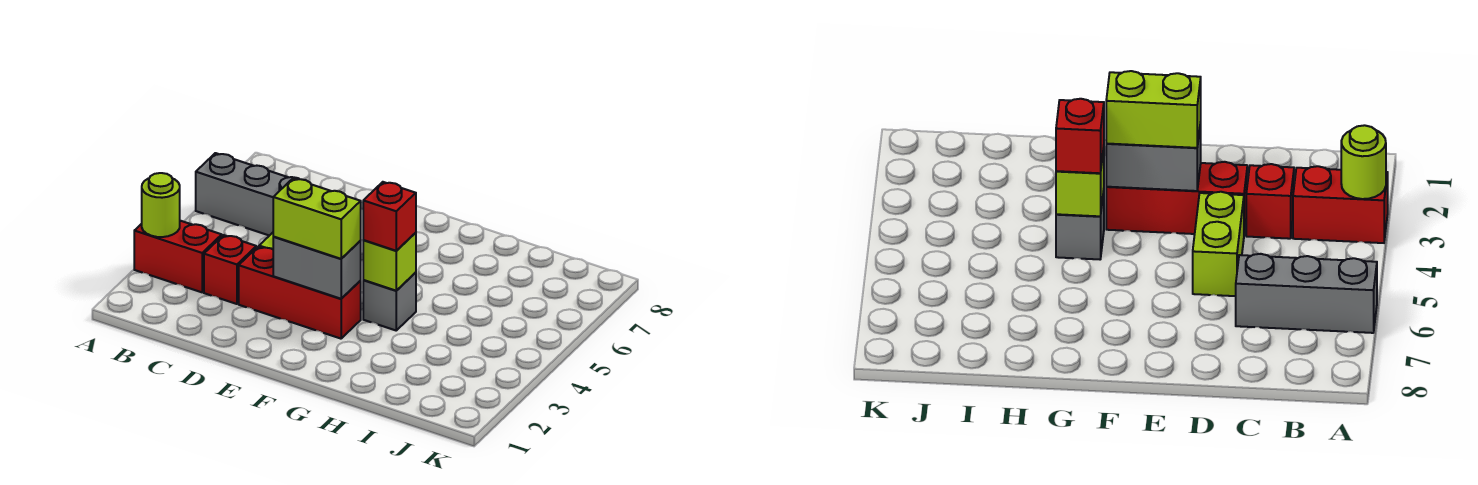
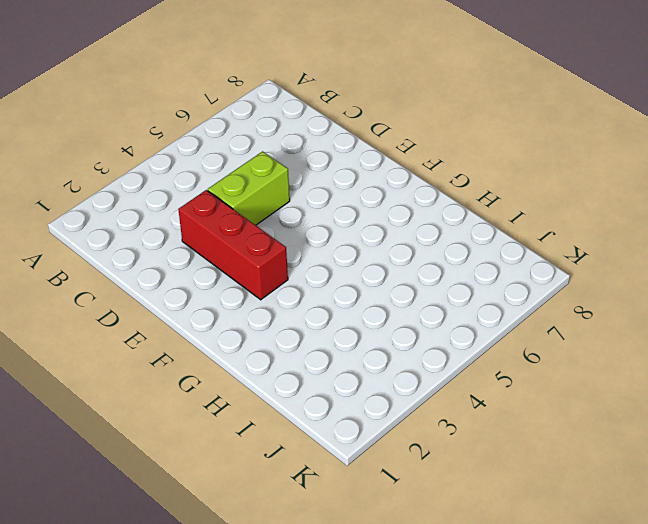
none -> red 1x2 brick [134,221,222,292]
none -> grey 1x3 brick [196,153,299,236]

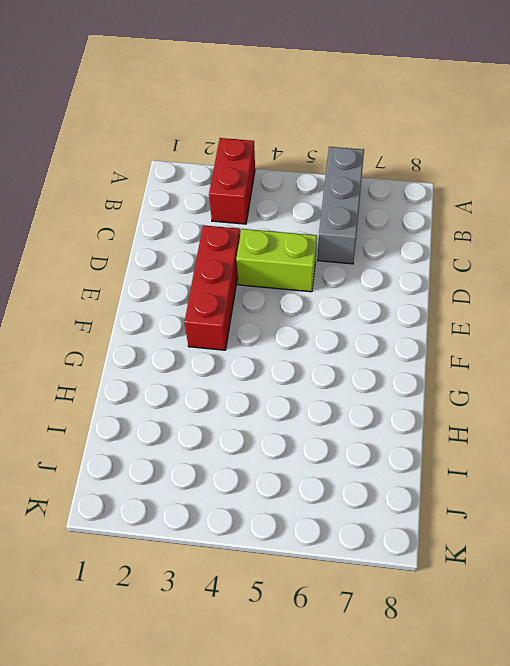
none -> red 1x1 brick [204,235,256,304]
none -> grey 1x1 brick [363,273,416,330]

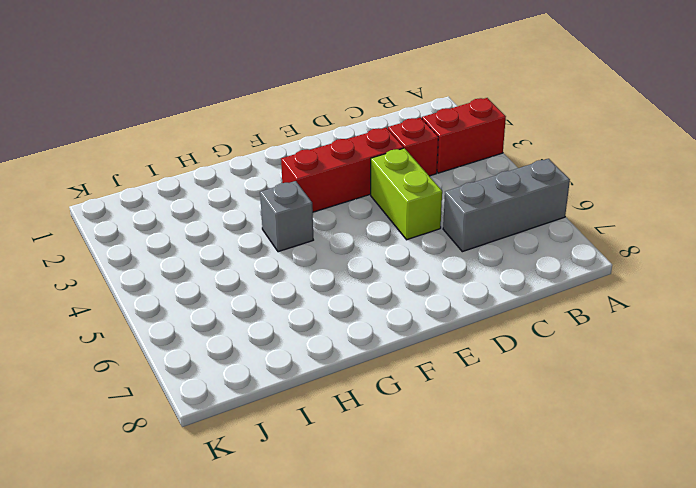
none -> lime 1x1 round brick [142,173,180,237]
none -> grey 1x2 brick [273,237,361,299]

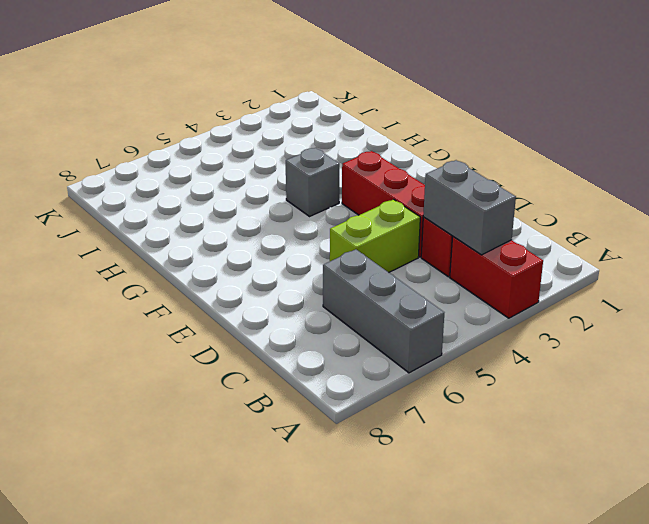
grey 1x2 brick [423,160,516,255] -> grey 1x2 brick moved to [273,237,361,299]
none -> lime 1x1 round brick [142,173,180,237]
none -> lime 1x1 brick [363,233,416,291]

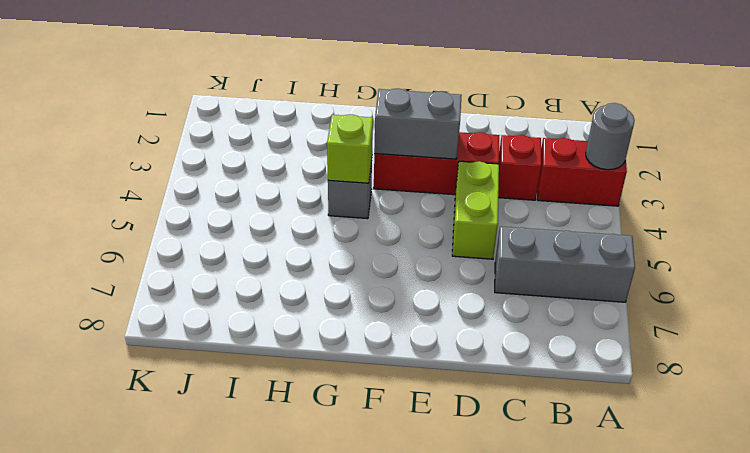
grey 1x1 round brick [586,103,635,170] -> lime 1x1 round brick [142,173,180,237]
none -> lime 1x2 brick [273,178,361,259]
none -> red 1x1 brick [363,182,416,251]

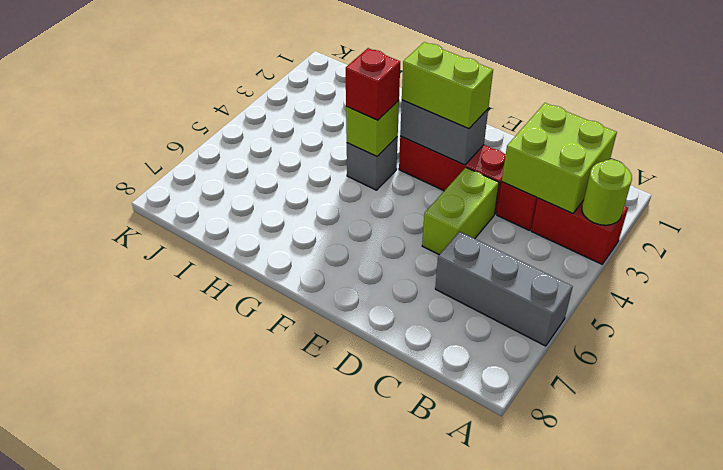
lime 2x2 brick [502,103,617,214] -> none

